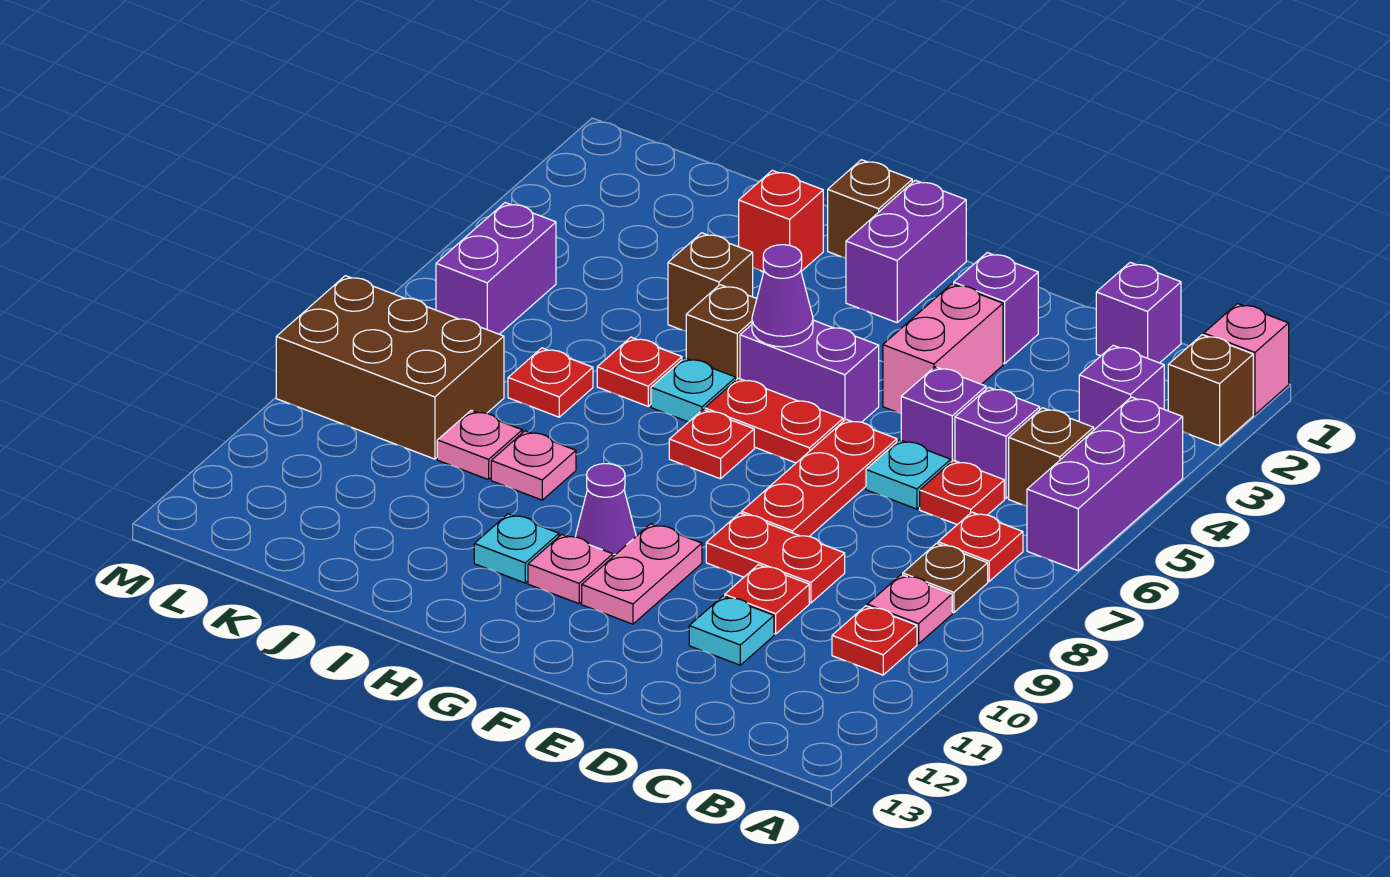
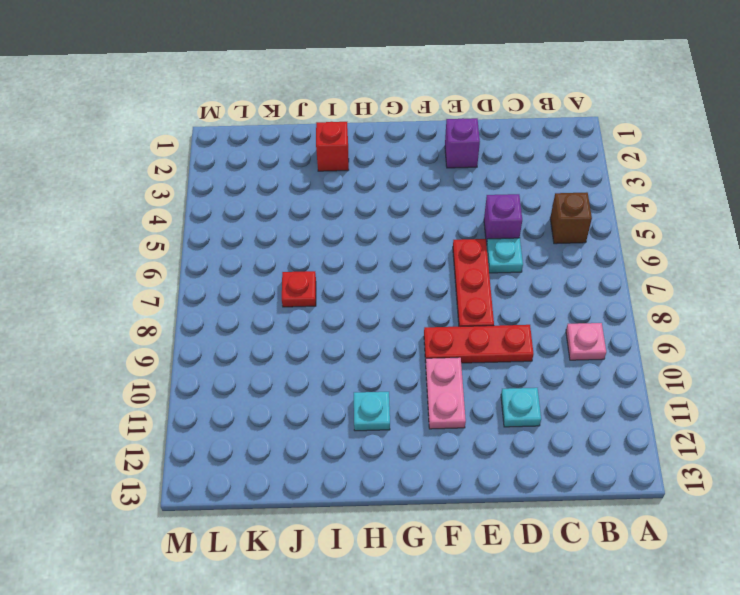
red 1x3 plate [424,325,534,363] -> red 1x2 plate [706,513,845,603]
none -> pink 1x1 brick [1204,303,1289,415]
none -> brown 1x1 brick [1168,335,1253,446]
none -> purple 1x3 brick [1027,397,1183,571]
none -> purple 1x1 brick [1079,345,1164,430]

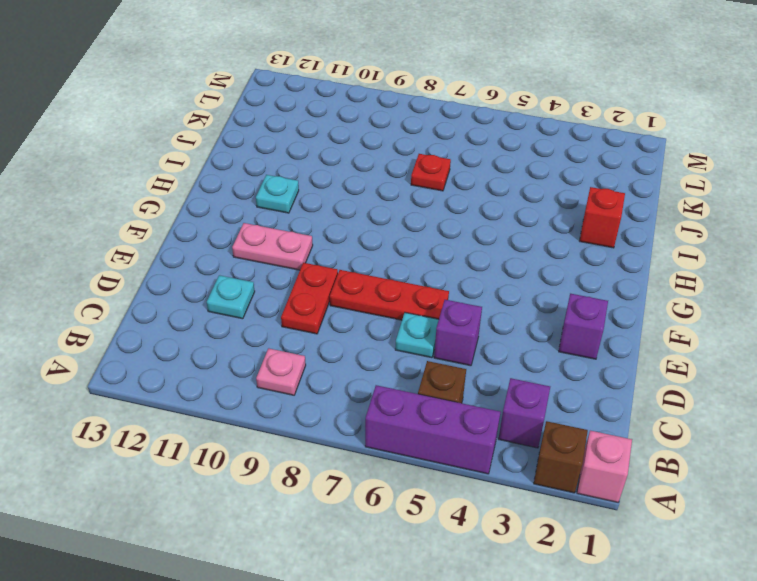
none -> red 1x1 plate [938,512,1023,581]
none -> brown 1x1 plate [903,543,988,613]
none -> red 1x1 plate [832,606,917,675]
none -> purple 1x1 brick [1096,262,1181,363]

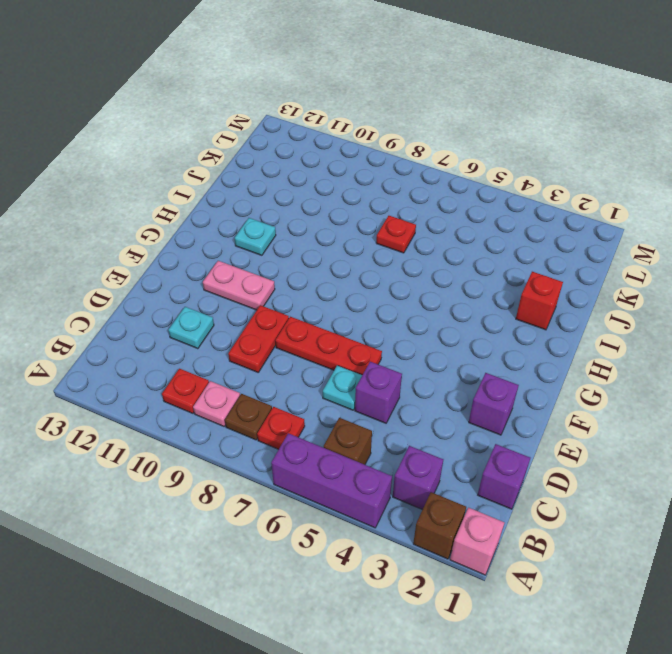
none -> purple 1x1 brick [955,387,1040,498]
none -> red 1x1 plate [920,460,1004,525]
none -> red 1x1 plate [725,565,809,634]
none -> pink 1x2 brick [883,284,1003,413]

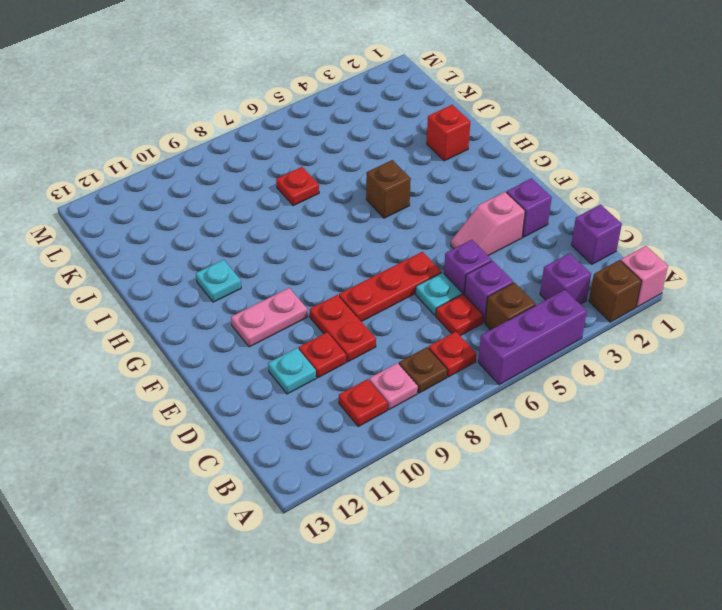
pink 1x2 slope [451,192,525,256] -> pink 1x2 brick [883,284,1003,413]
none -> purple 1x2 brick [740,320,879,422]
none -> red 1x2 plate [705,378,843,463]
none -> purple 1x2 brick [846,180,966,323]
none -> red 1x1 plate [669,410,754,479]

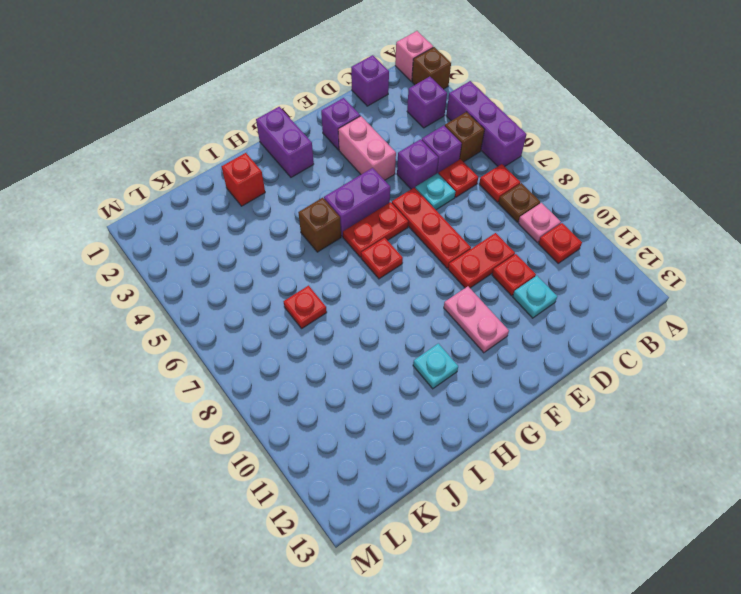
none -> purple 1x1 cone [576,464,636,556]
none -> pink 1x1 plate [528,534,613,604]
none -> brown 1x1 brick [828,160,912,258]
none -> cyan 1x1 plate [651,358,736,422]

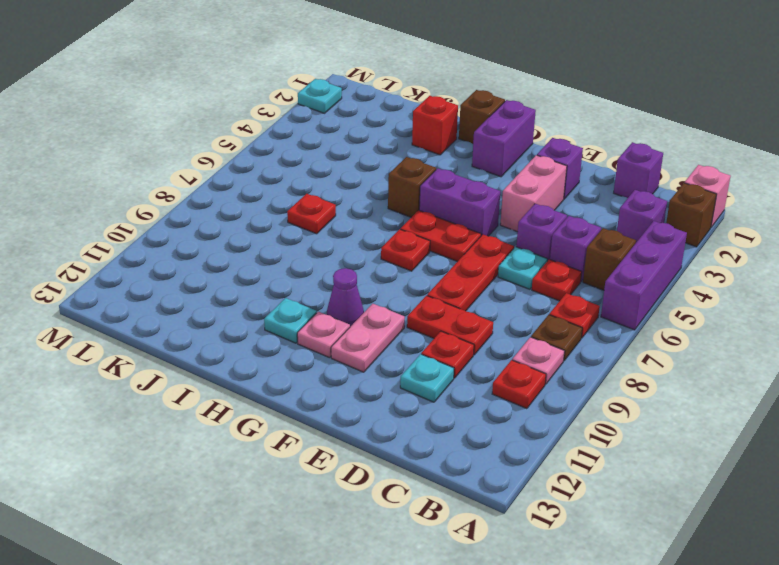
cyan 1x1 plate [298,79,342,113] -> cyan 1x1 plate moved to [651,358,736,422]
none -> brown 1x1 brick [668,233,753,331]
none -> red 1x1 plate [597,337,682,406]
none -> pink 1x1 plate [491,431,576,500]
none -> pink 1x1 plate [437,410,522,480]

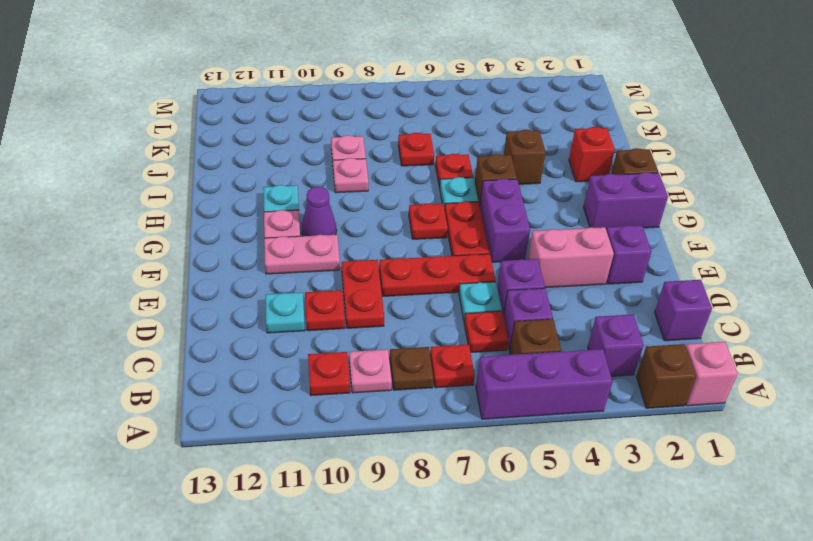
none -> brown 2x3 brick [276,276,504,459]
none -> purple 1x2 brick [436,203,556,334]
none -> purple 1x1 cone [752,245,813,347]

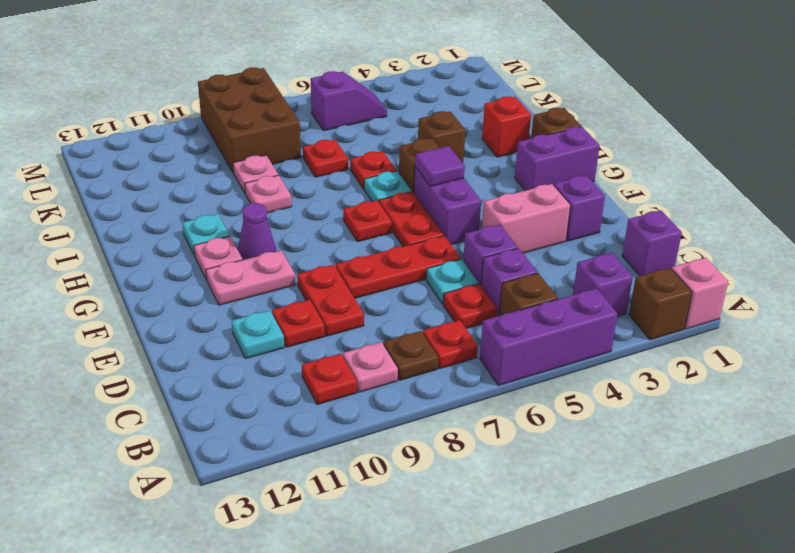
purple 1x1 tile [415,146,465,186] -> purple 1x1 cone [752,245,813,347]
purple 1x2 slope [311,71,387,131] -> purple 1x2 brick [436,203,556,334]

